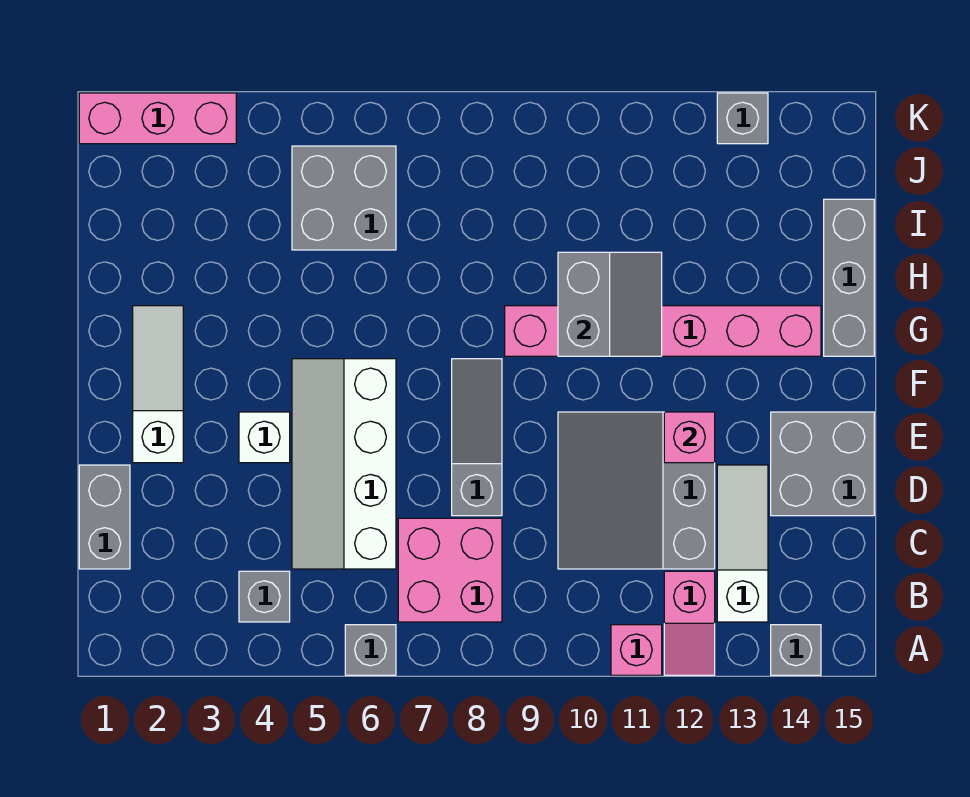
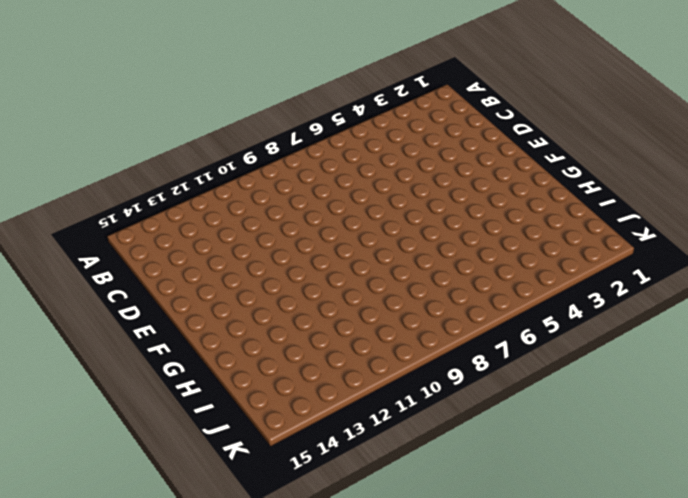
none -> grey 1x1 brick [345,625,396,675]
none -> pink 1x1 brick [611,625,662,675]
none -> pink 1x2 slope [664,571,715,675]

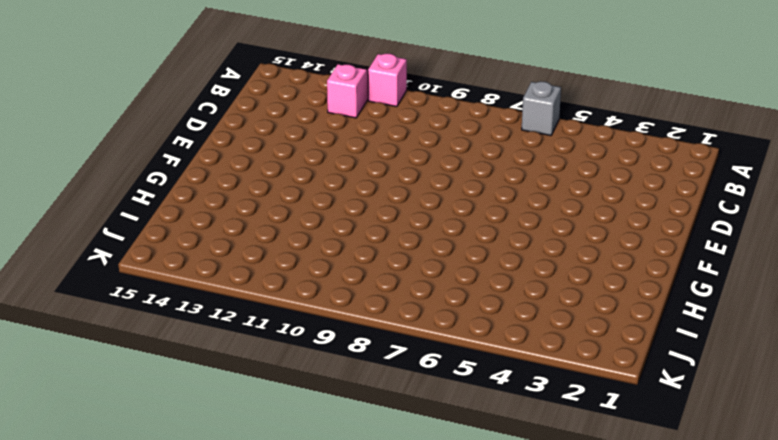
none -> grey 1x1 brick [771,625,821,675]
none -> grey 1x1 brick [239,571,290,622]
none -> pink 2x2 brick [398,518,502,622]

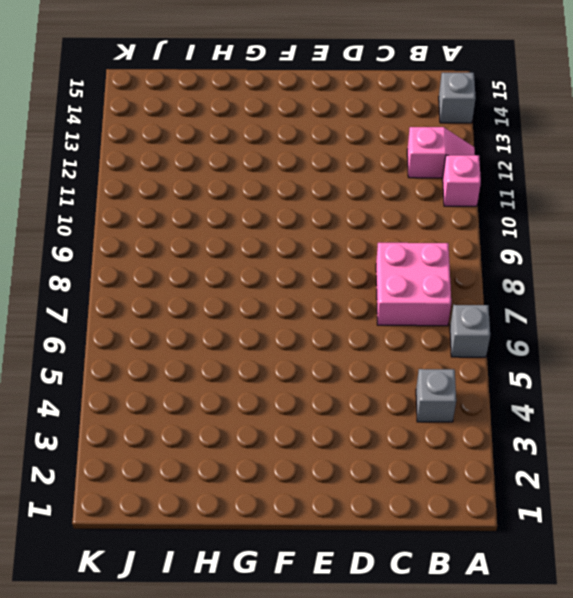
none -> white 1x3 slope [717,465,768,622]
none -> grey 1x2 brick [79,465,130,569]
none -> white 2x4 slope [292,359,396,569]

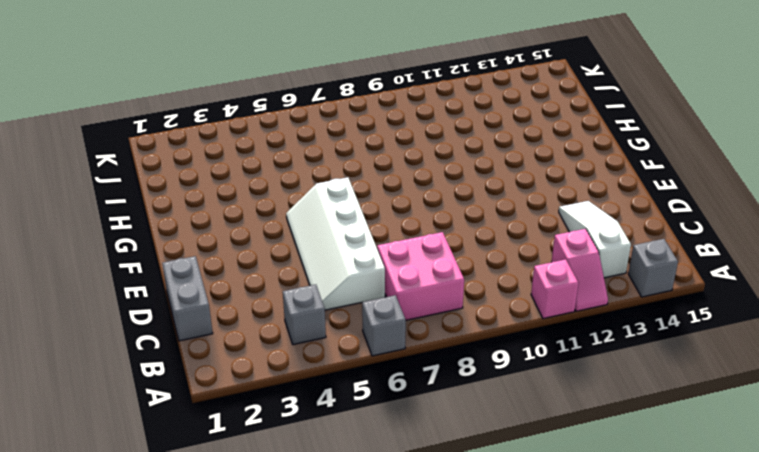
none -> grey 3x3 slope [558,412,715,569]
none -> grey 1x3 slope [452,359,502,516]
none -> grey 2x2 brick [771,412,874,516]

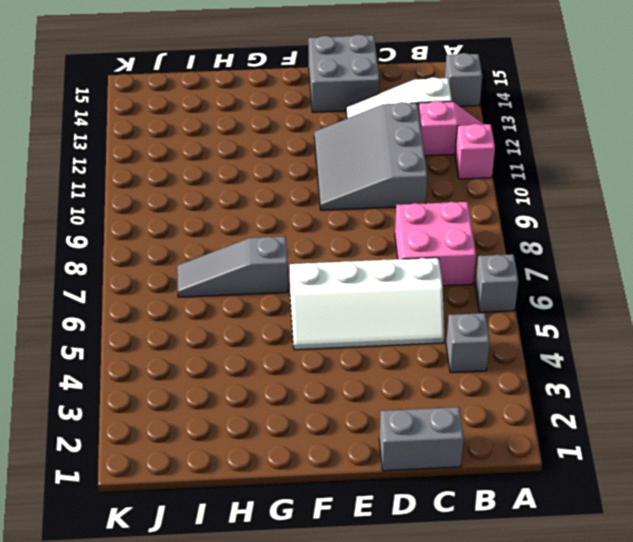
grey 3x3 slope [314,102,427,210] -> grey 3x3 slope turned to [558,412,715,569]
grey 1x3 slope [177,236,288,297] -> grey 1x3 slope moved to [452,359,502,516]
none -> white 1x3 slope [133,306,183,463]
none -> white 1x1 brick [239,412,290,463]
none -> pink 1x6 brick [505,306,821,356]

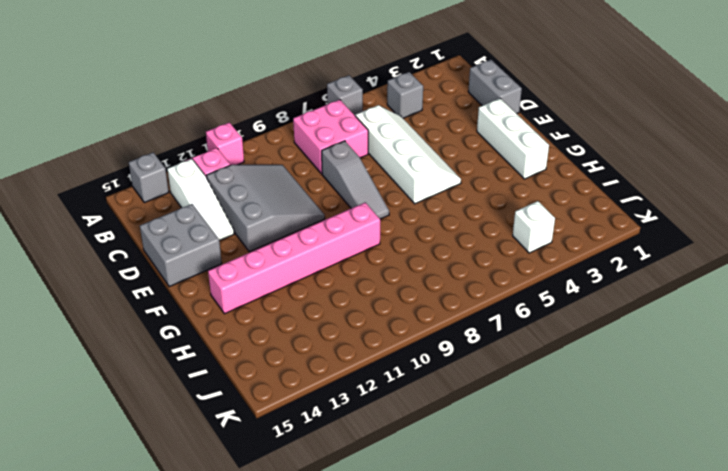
white 1x3 brick [477,98,549,179] -> white 1x3 slope [133,306,183,463]
white 1x1 brick [513,201,555,253] -> white 1x1 brick moved to [239,412,290,463]
none -> grey 1x3 brick [824,199,874,356]
none -> grey 2x2 brick [292,146,396,250]
none -> pink 1x3 brick [79,93,236,144]

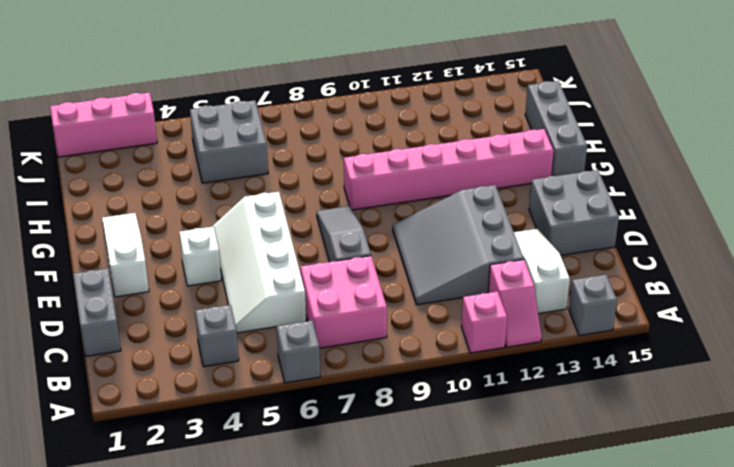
none -> grey 1x1 brick [717,93,768,144]
none -> pink 1x1 brick [664,412,715,463]
none -> grey 2x2 slope [558,252,662,356]

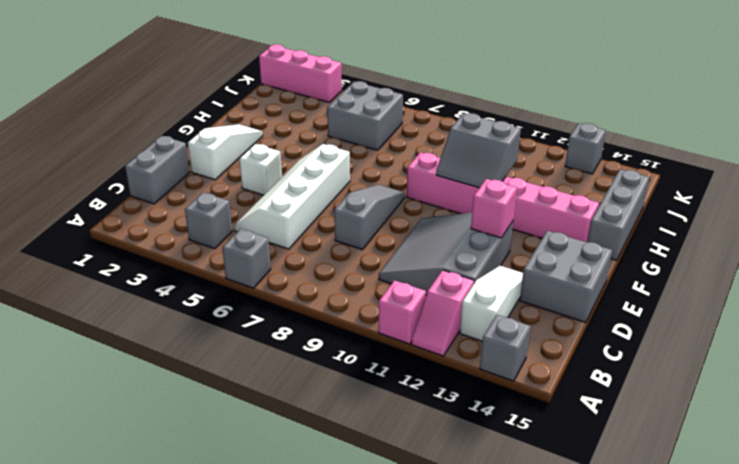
grey 2x2 slope [436,113,521,188] -> grey 2x2 slope turned to [558,252,662,356]
none -> pink 2x2 brick [398,518,502,622]

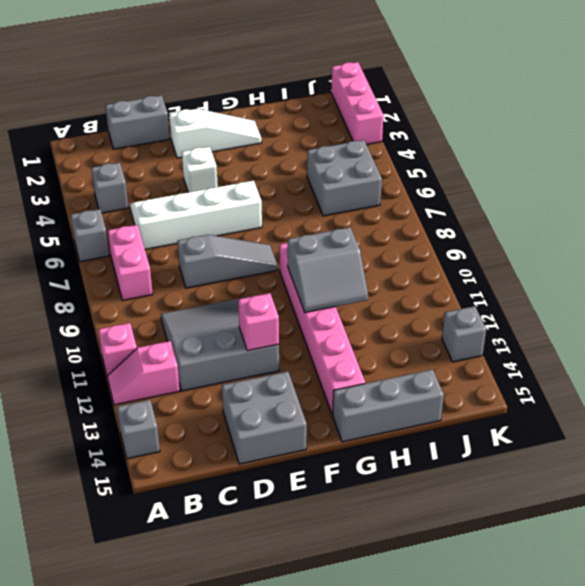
pink 1x2 brick [108,225,153,300] -> pink 2x2 brick [398,518,502,622]
none -> white 1x3 slope [717,465,768,622]

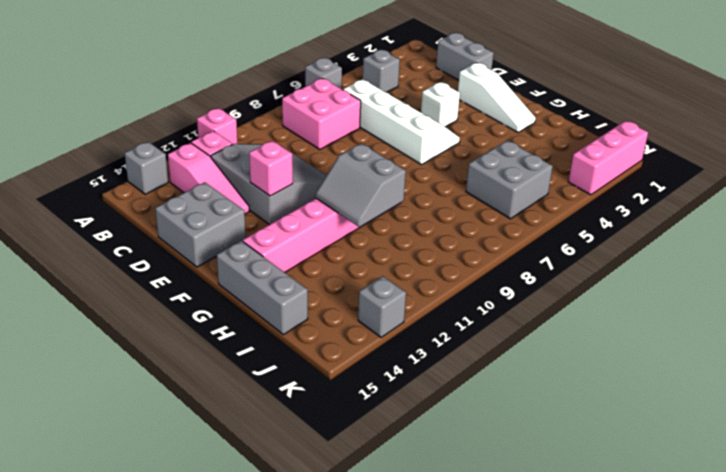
pink 1x3 slope [168,143,249,214] -> white 1x3 slope [717,465,768,622]
none -> grey 1x3 slope [452,359,502,516]

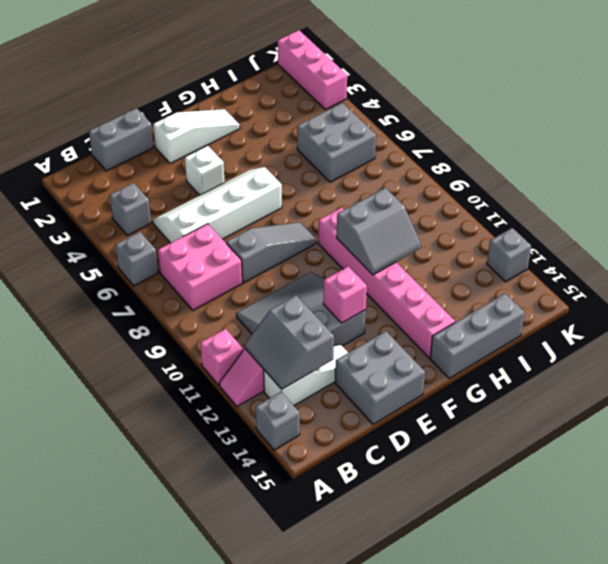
grey 2x2 slope [245,295,334,389] -> none

